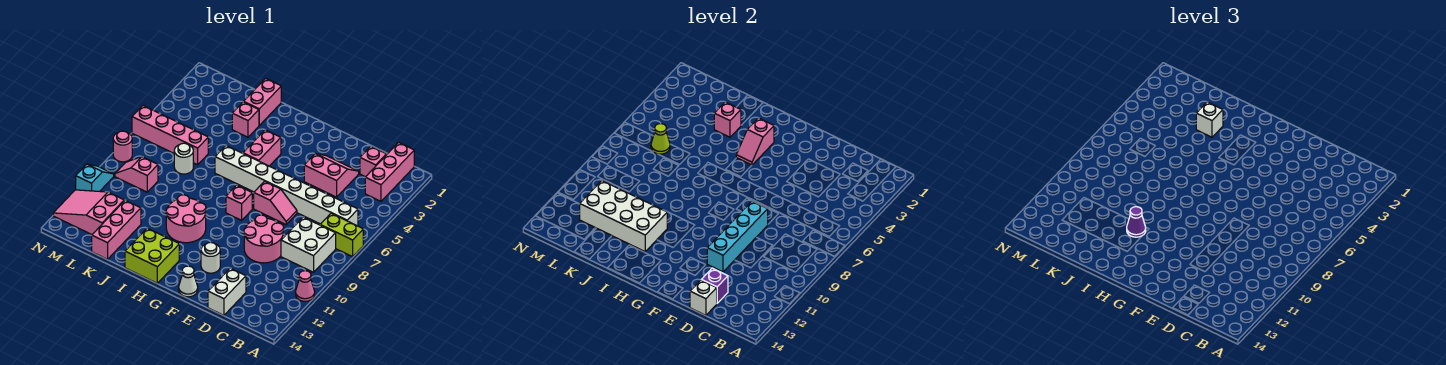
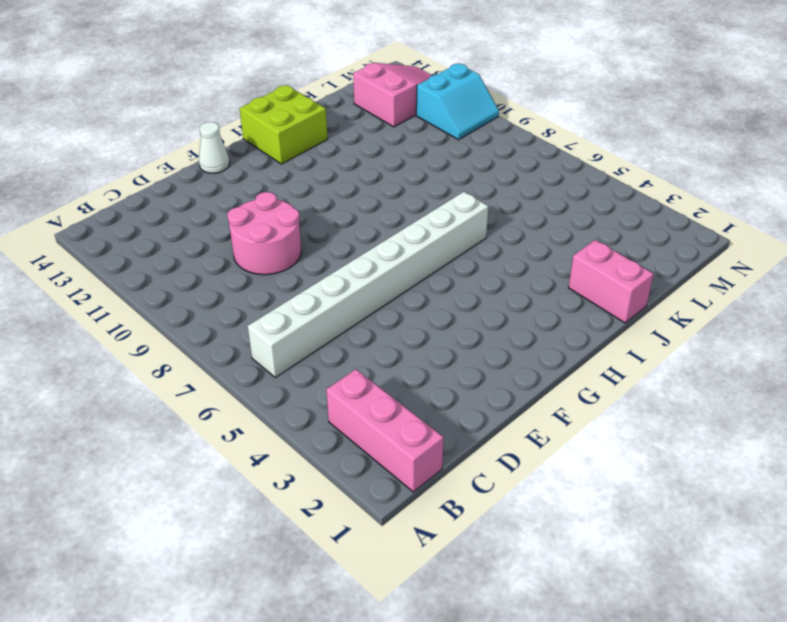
cyan 2x2 slope [416,64,499,140] -> cyan 1x2 slope [76,164,114,191]
none -> lime 1x2 brick [321,213,363,257]
none -> pink 1x1 cone [296,271,315,301]
none -> white 2x2 brick [281,217,336,272]
none -> pink 1x1 brick [360,146,387,177]

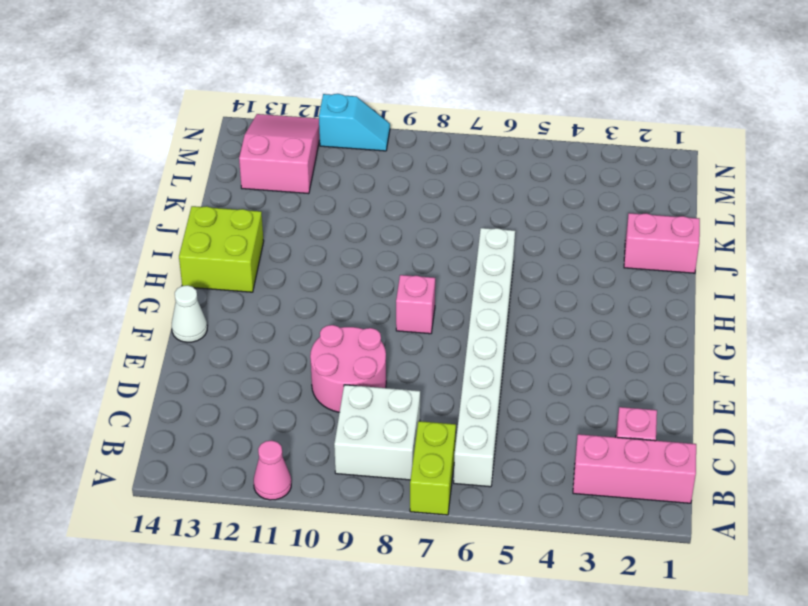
none -> pink 2x2 slope [304,154,359,197]
none -> white 1x2 brick [208,268,246,316]
none -> pink 1x2 slope [254,181,297,225]
none -> white 1x1 round brick [201,243,220,273]

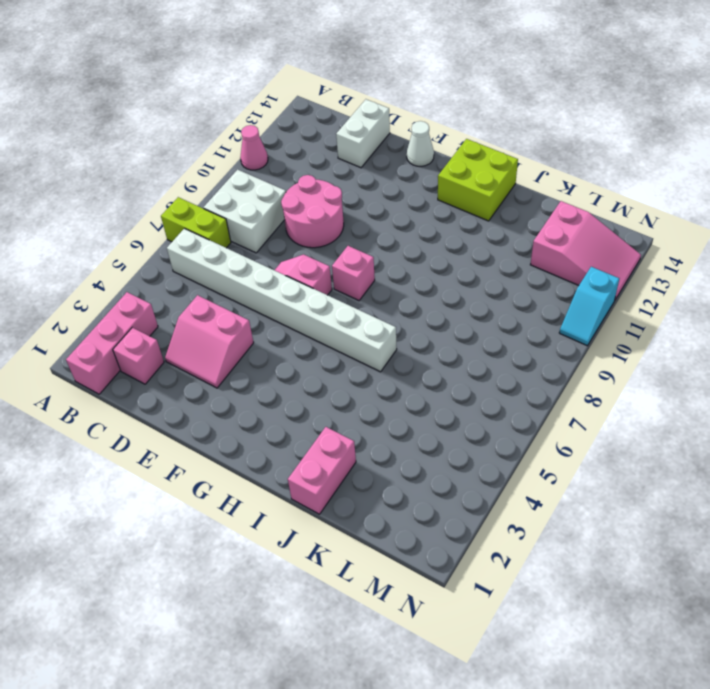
none -> white 1x1 round brick [201,243,220,273]
none -> pink 1x2 brick [243,130,281,166]
none -> pink 2x2 round brick [166,195,206,243]
none -> pink 1x1 brick [232,102,259,137]

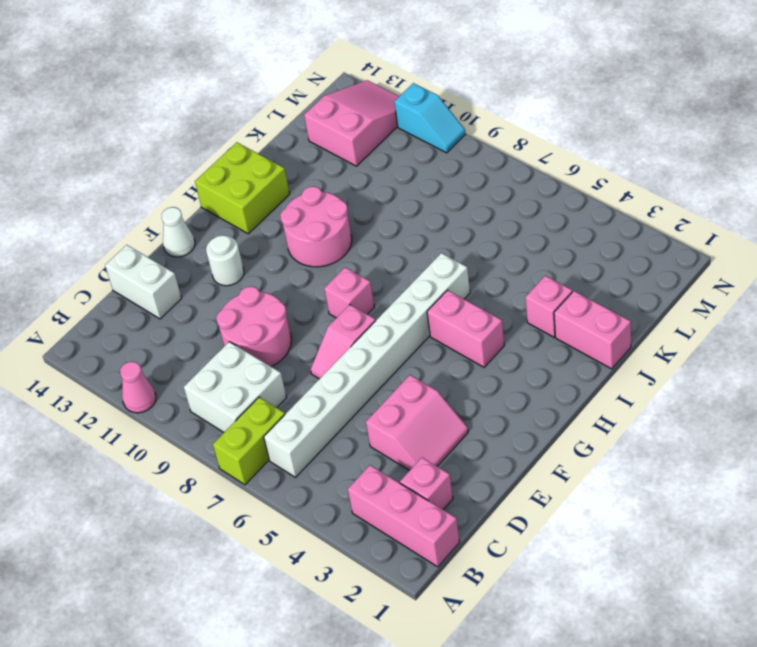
none -> pink 1x4 brick [132,106,208,165]
none -> white 1x1 round brick [174,143,193,174]
none -> pink 1x3 brick [92,200,141,259]
none -> pink 1x2 slope [115,157,158,192]

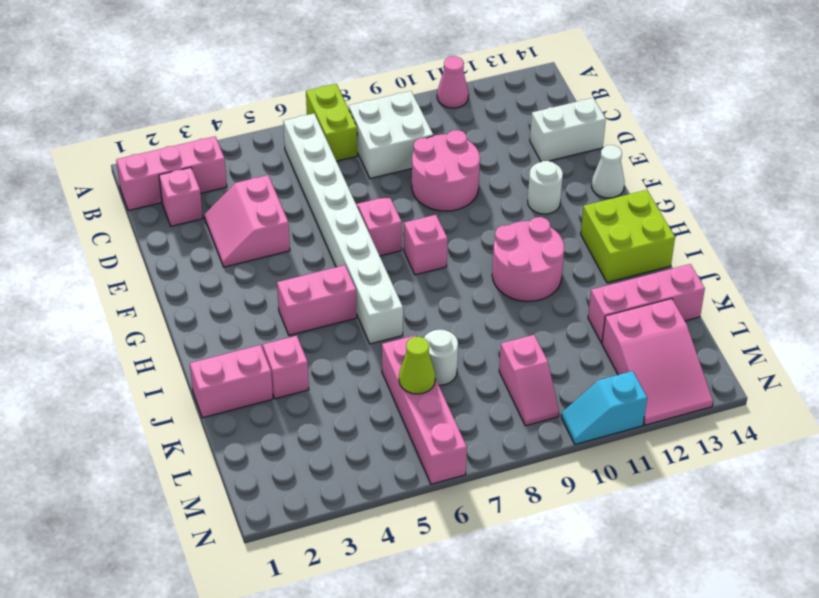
none -> pink 1x1 round brick [113,131,132,162]
none -> purple 1x1 brick [702,268,728,303]
none -> white 1x1 brick [690,280,717,316]
none -> cyan 1x4 brick [707,201,768,272]

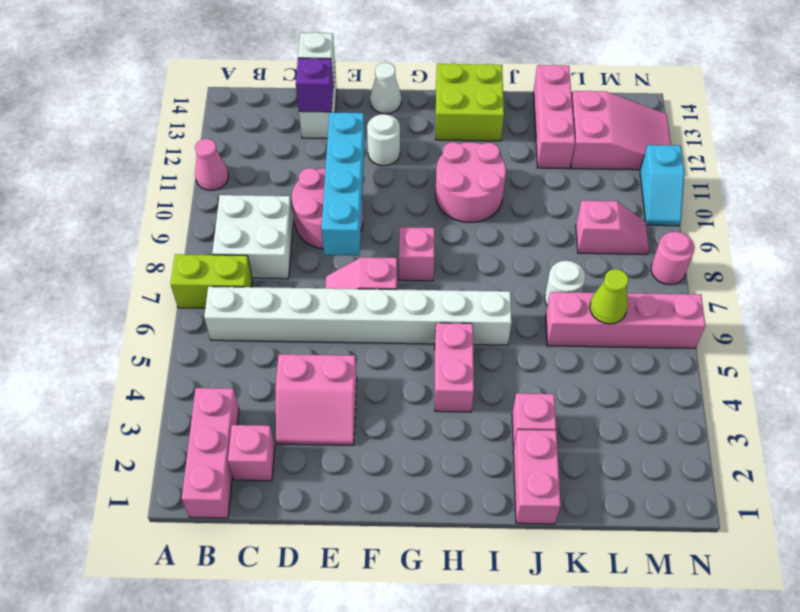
none -> pink 1x2 slope [736,118,774,165]
none -> white 2x4 brick [580,181,667,251]
none -> pink 1x1 brick [714,102,741,137]
none -> purple 1x1 cone [1127,207,1146,237]

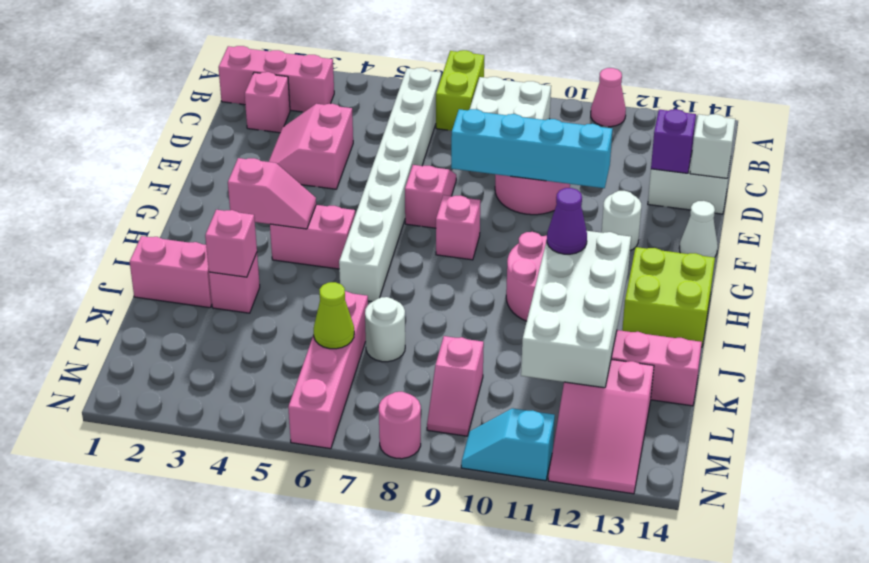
none -> white 1x1 brick [1196,102,1223,137]

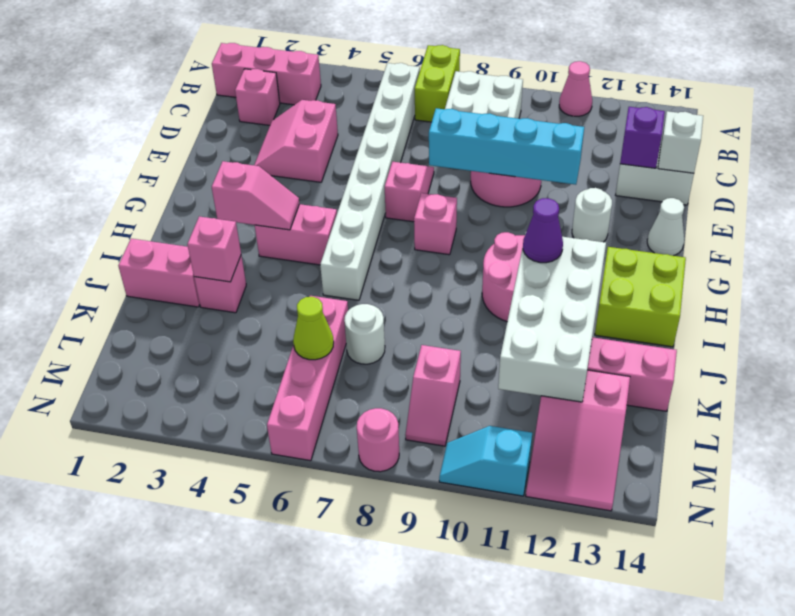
none -> white 1x1 brick [1196,102,1223,137]

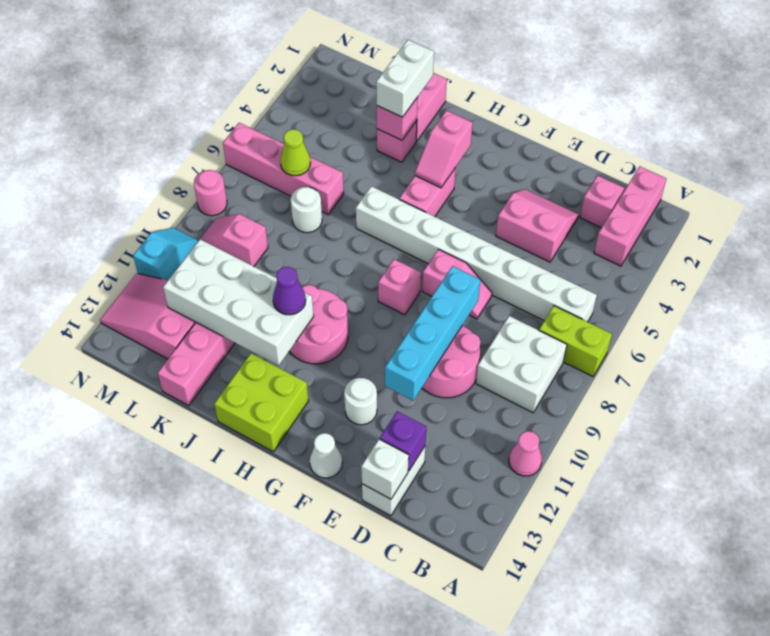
white 1x2 brick [376,40,434,117] -> white 1x1 brick [1196,102,1223,137]

